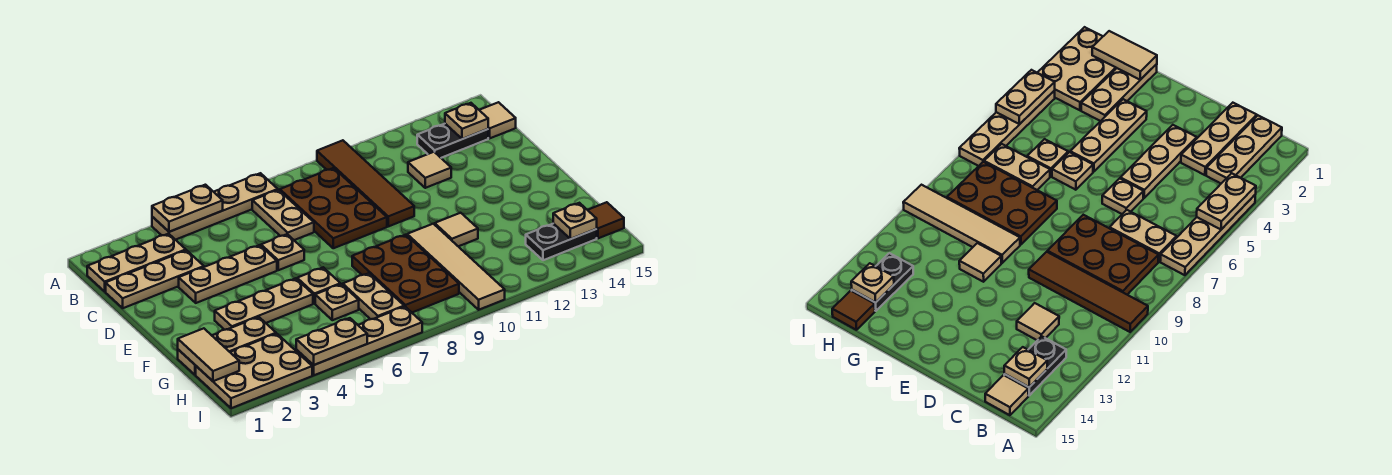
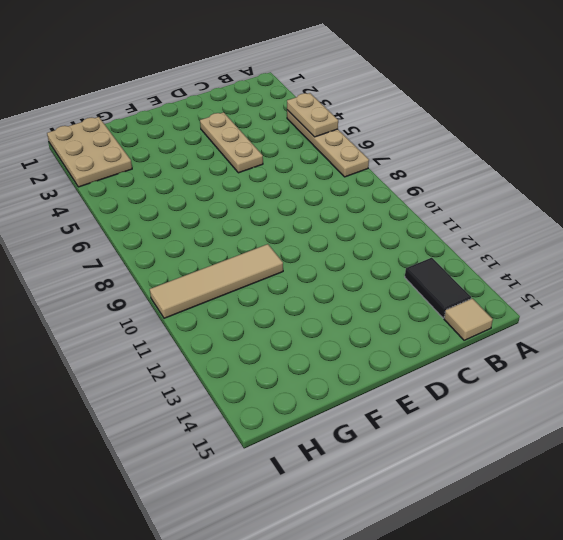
black 1x2 tile [405,258,471,318] -> black 1x2 plate [417,124,488,158]
none -> brown 1x4 tile [317,140,414,226]
none -> tan 1x3 plate [87,234,186,292]
none -> tan 1x2 plate [252,190,314,240]

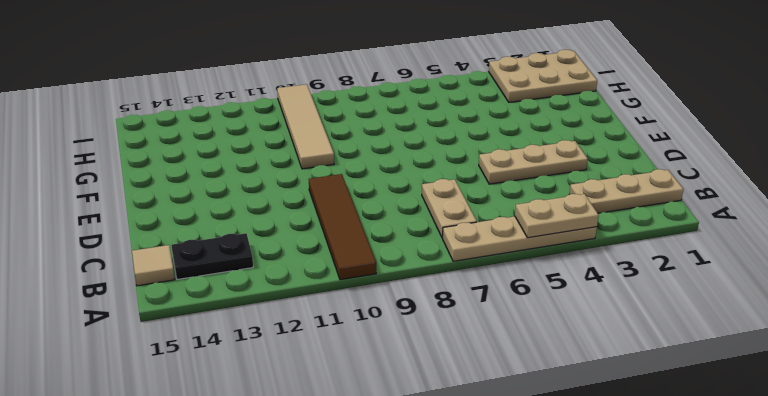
none -> brown 2x3 plate [280,168,387,248]
none -> tan 1x3 plate [106,250,204,308]
none -> tan 1x1 tile [408,152,451,188]

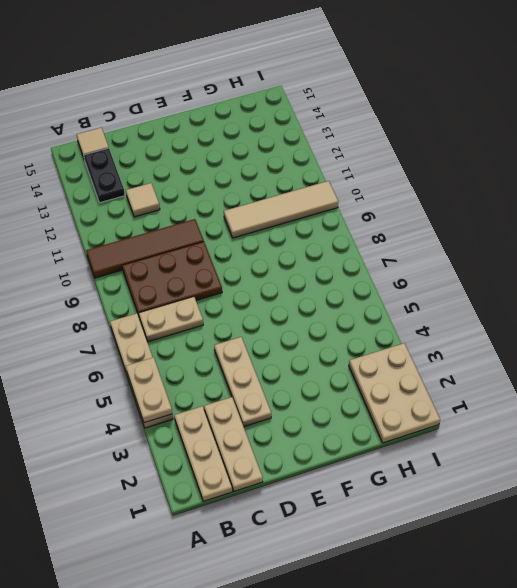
none -> tan 1x1 plate [261,234,304,270]
none -> tan 1x3 plate [215,278,313,330]
none -> tan 1x1 plate [297,267,341,304]

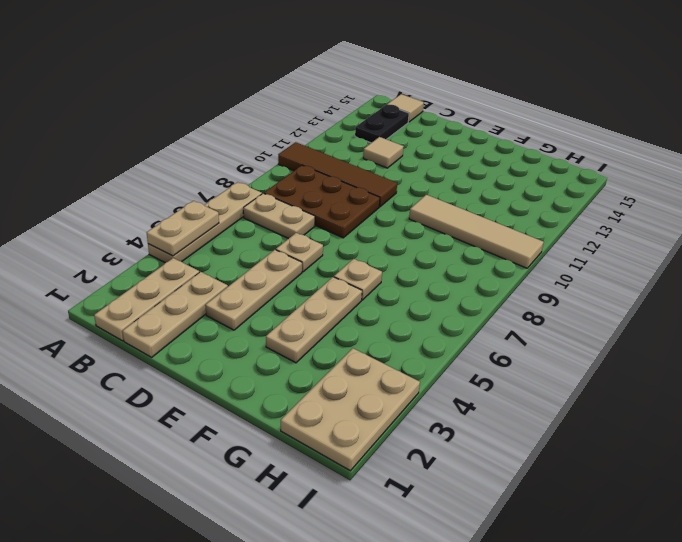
none -> brown 2x3 plate [352,235,459,312]
none -> tan 1x1 tile [435,213,478,246]
none -> tan 1x3 plate [178,317,276,375]

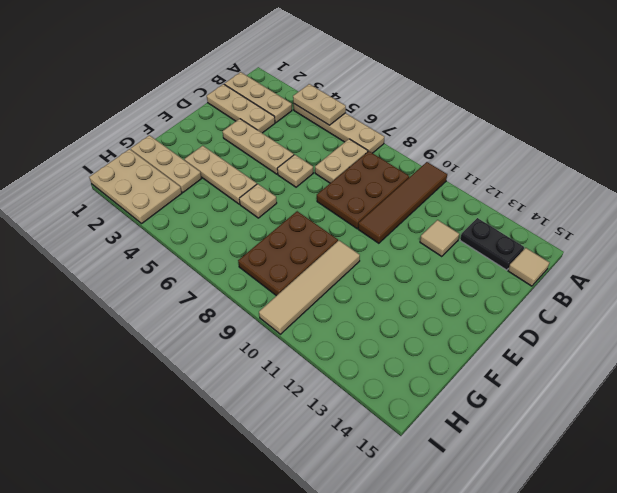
none -> tan 1x1 tile [435,213,478,246]
none -> tan 1x1 plate [315,284,359,320]
none -> tan 1x2 plate [343,273,404,319]

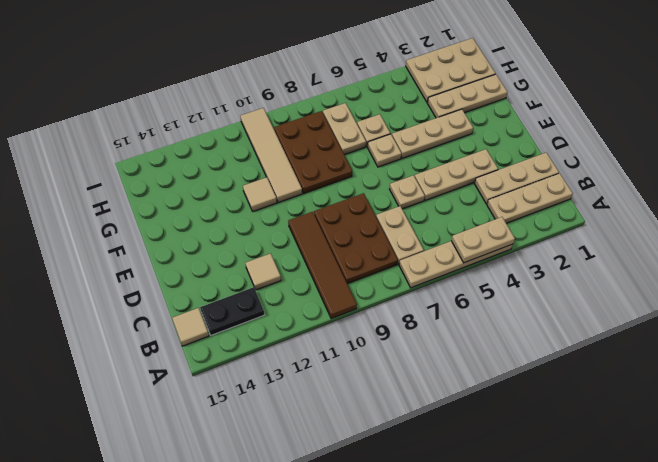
none -> black 1x2 plate [526,223,597,260]
none -> brown 1x1 tile [588,202,624,238]
none -> tan 1x4 plate [296,307,422,375]

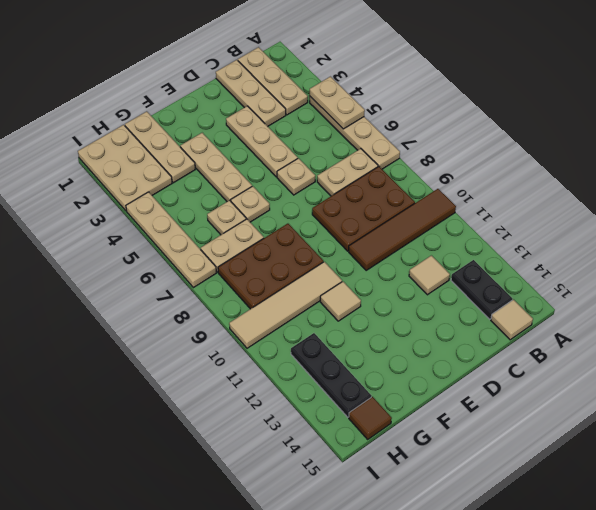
black 1x3 plate [291,333,371,417] -> black 1x2 plate [526,223,597,260]
none -> tan 1x1 plate [445,103,488,139]
none -> tan 1x2 tile [178,328,239,381]
none -> tan 1x1 plate [553,203,597,239]

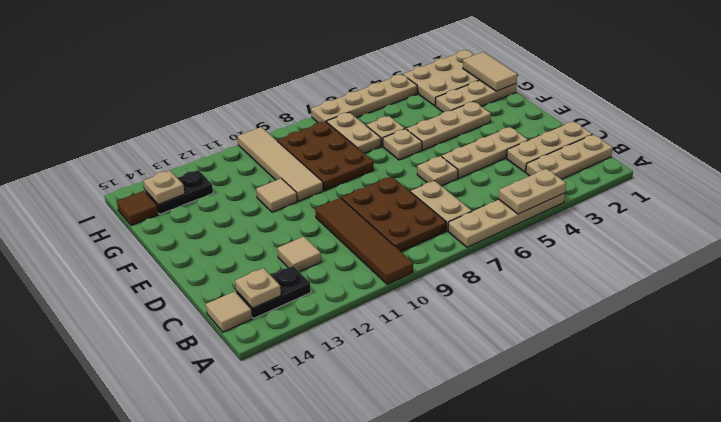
none -> tan 1x2 plate [296,318,367,365]

